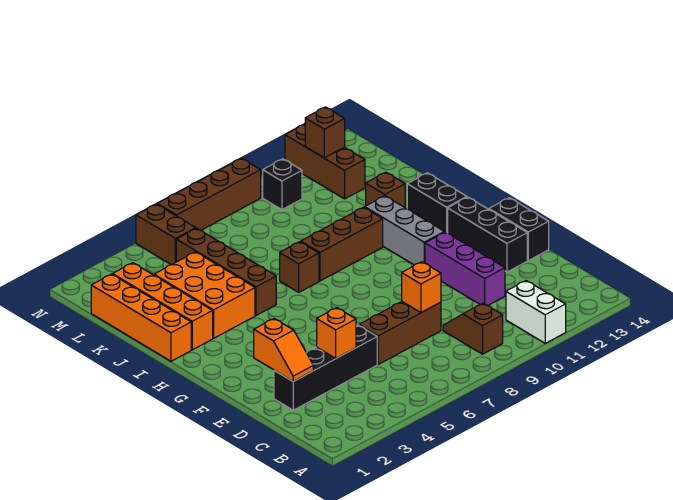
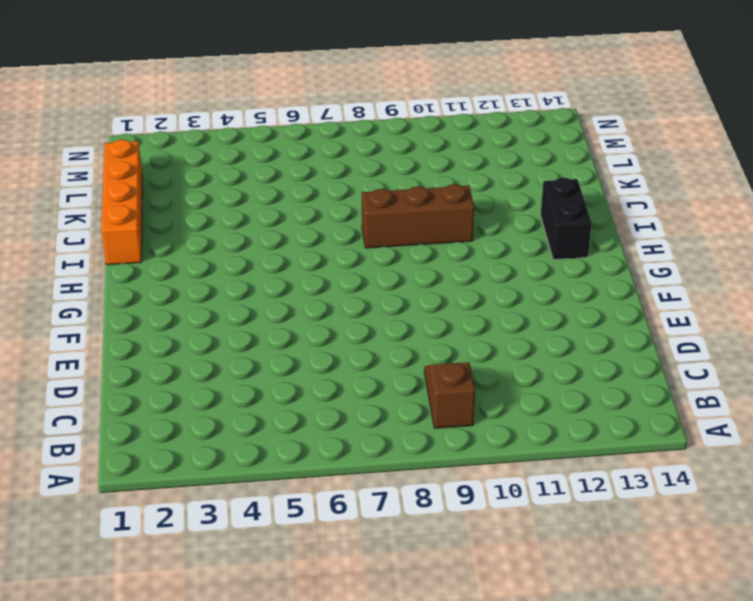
none -> white 1x2 brick [506,281,566,343]
none -> black 1x4 brick [274,325,377,410]
none -> brown 1x3 brick [359,302,441,364]

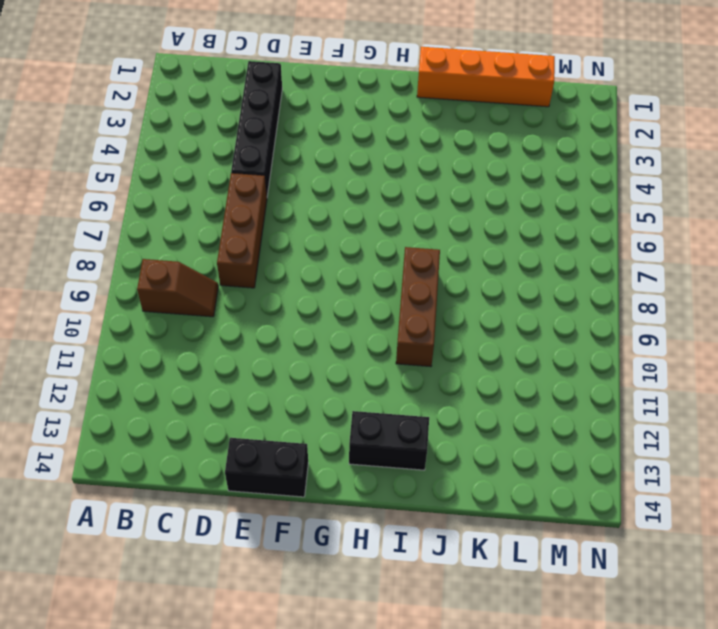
none -> white 1x2 brick [506,281,566,343]
none -> purple 1x3 brick [425,232,505,305]
none -> black 1x3 brick [448,197,527,272]

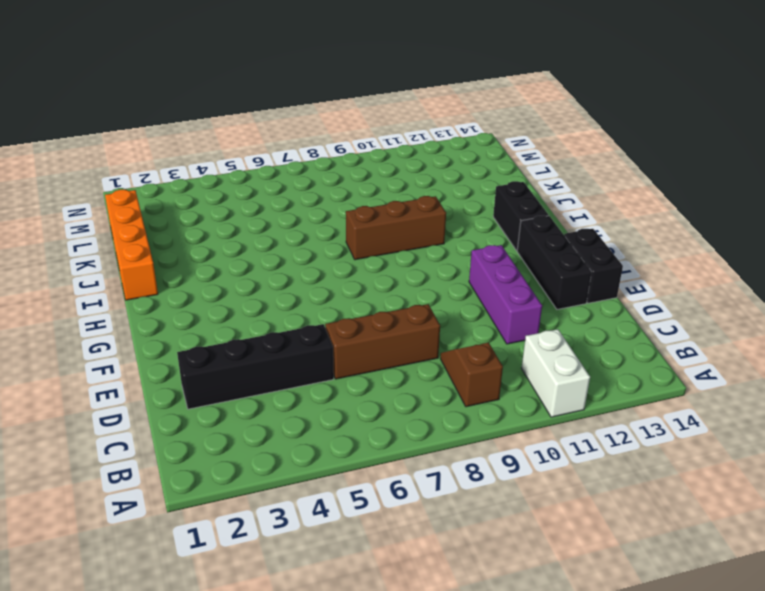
none -> grey 1x3 brick [365,196,444,265]
none -> orange 1x4 brick [113,263,213,350]
none -> orange 2x3 brick [154,252,255,338]

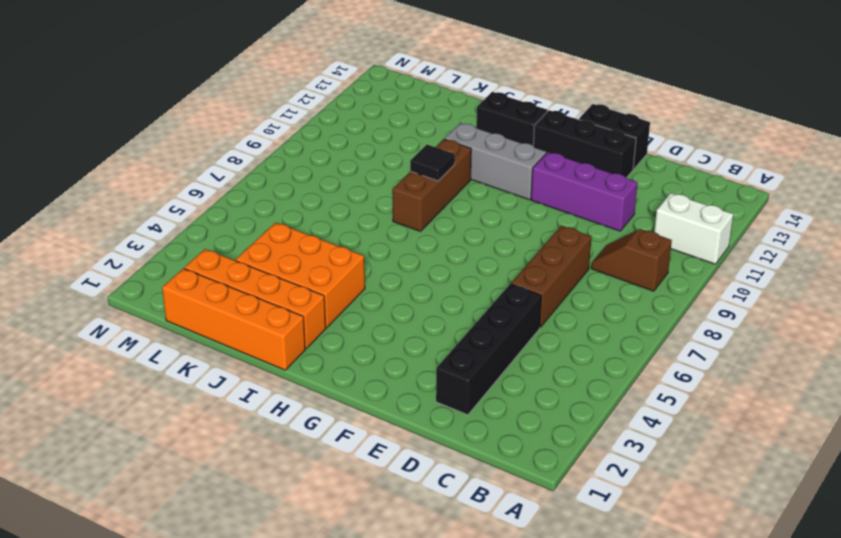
black 1x1 tile [410,145,455,181] -> none
none -> brown 1x4 brick [176,228,276,315]
none -> brown 1x1 brick [280,242,319,292]
none -> brown 1x1 brick [366,172,405,207]

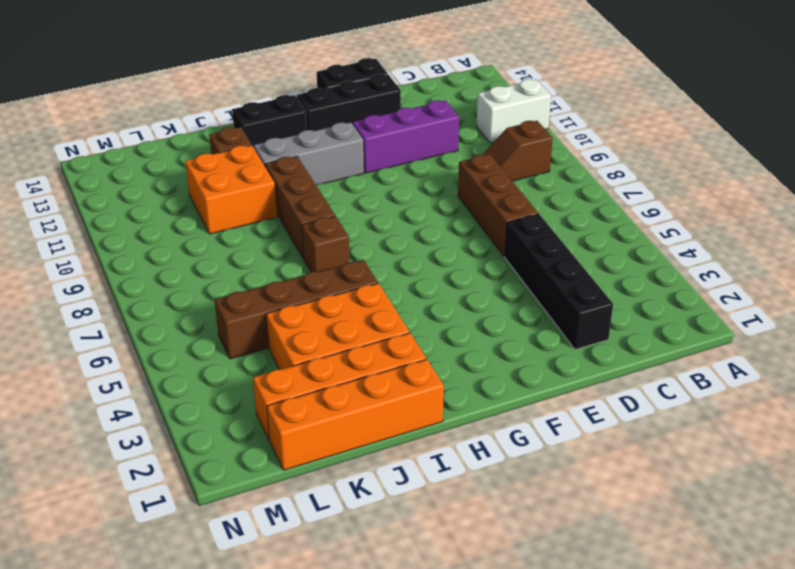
orange 2x2 brick [185,145,277,234] -> none
none -> brown 1x3 brick [285,124,365,199]
none -> brown 1x2 brick [136,204,196,265]
none -> black 1x1 brick [263,159,302,210]

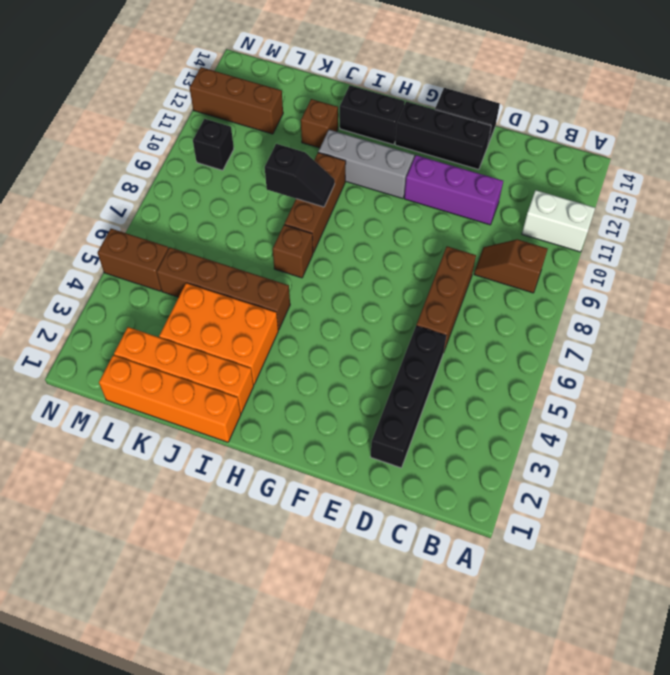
black 1x2 slope [265,144,335,207] -> none
none -> brown 1x4 brick [157,158,261,230]
none -> orange 1x2 slope [254,319,313,381]
none -> orange 1x1 brick [317,308,356,358]

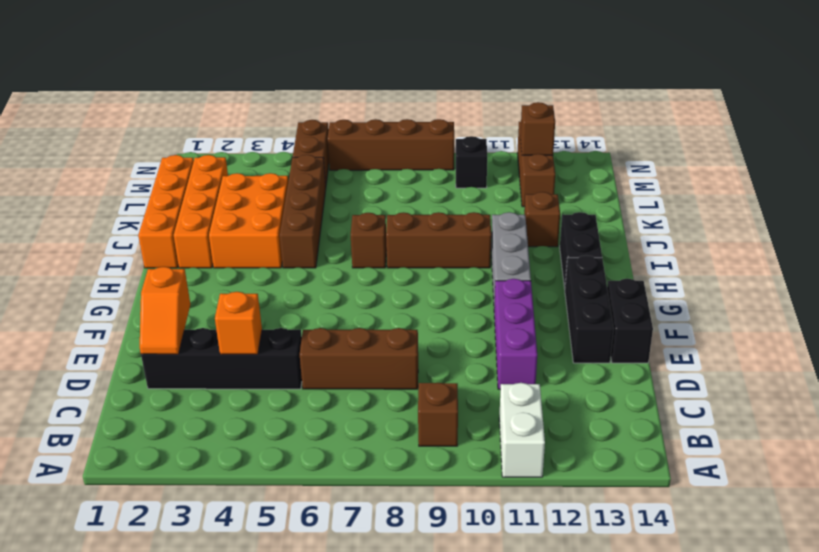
none -> orange 1x1 brick [402,262,441,313]

